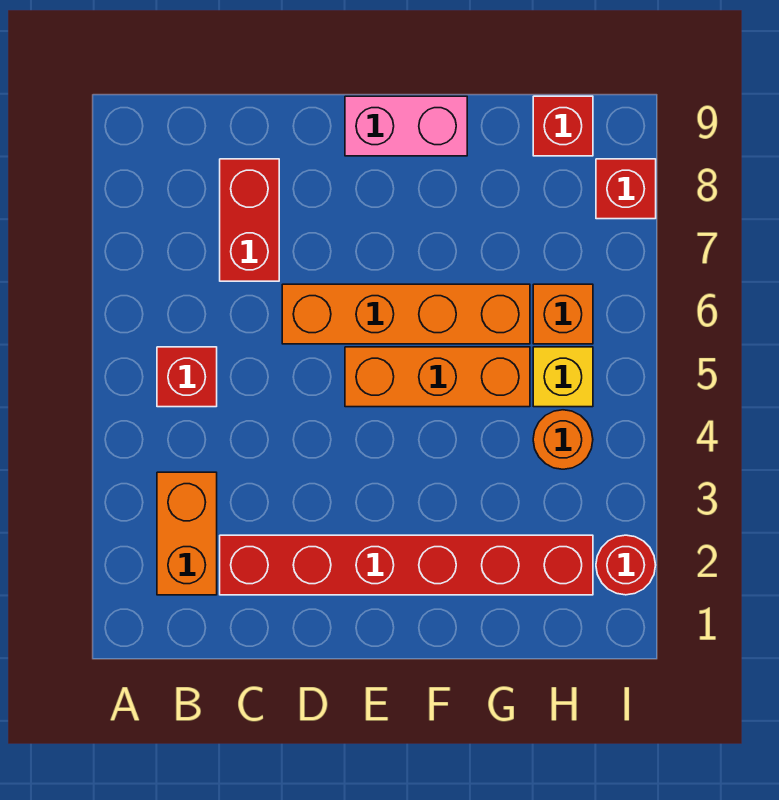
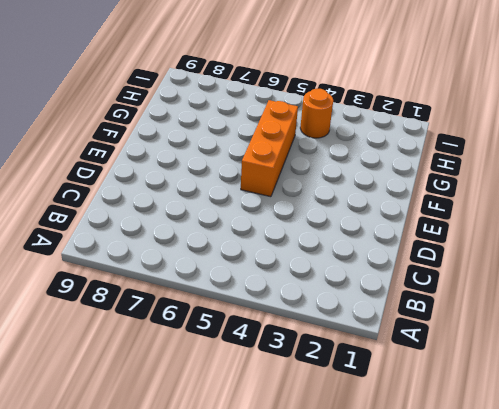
none -> orange 1x2 brick [157,472,217,595]
none -> red 1x1 brick [157,347,217,407]
none -> red 1x6 brick [220,535,593,595]

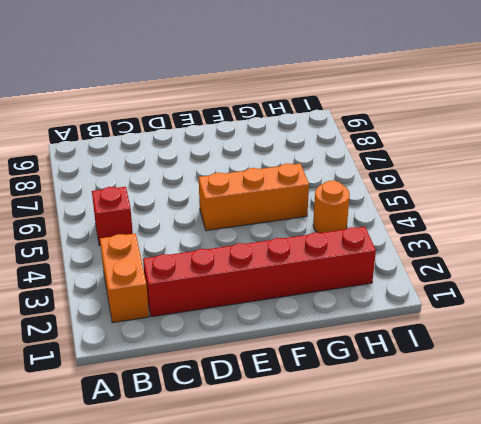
none -> red 1x2 brick [220,159,279,281]
none -> orange 1x4 brick [282,284,530,344]
none -> pink 1x2 brick [345,96,467,156]

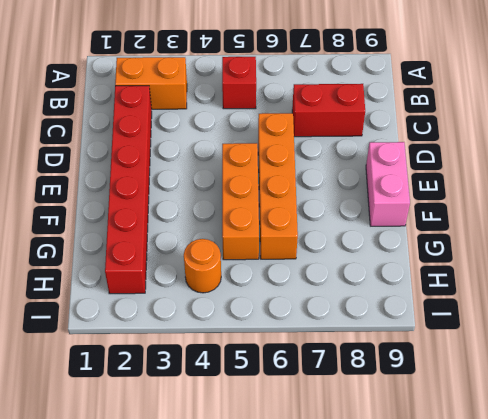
none -> yellow 1x1 brick [533,347,593,407]
none -> orange 1x1 brick [533,284,593,344]
none -> red 1x1 brick [533,96,593,156]

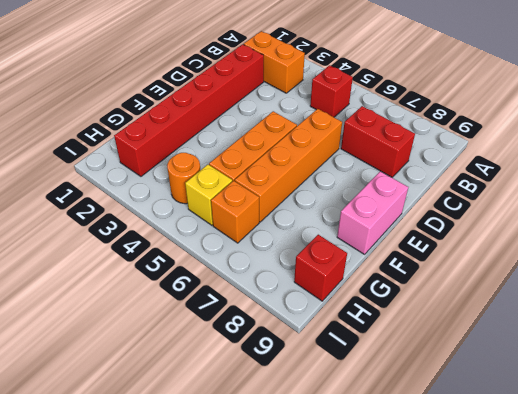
none -> red 1x1 round brick [596,535,656,595]
none -> red 1x1 brick [596,159,656,219]

